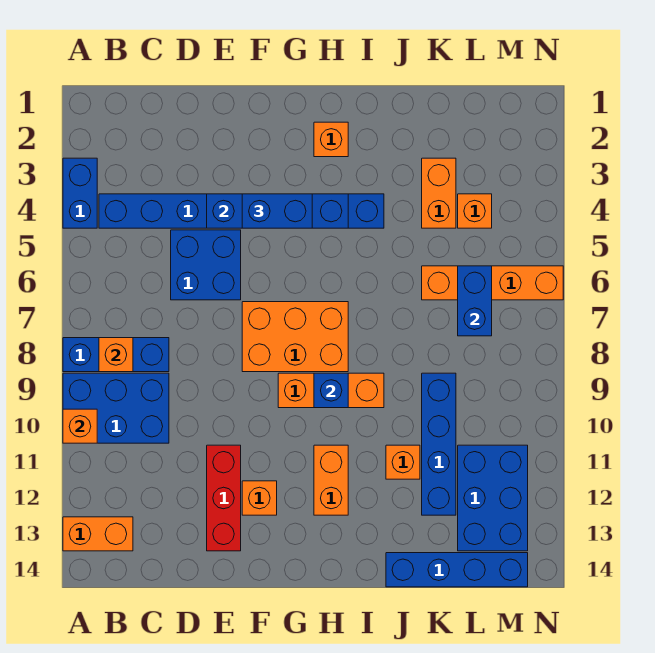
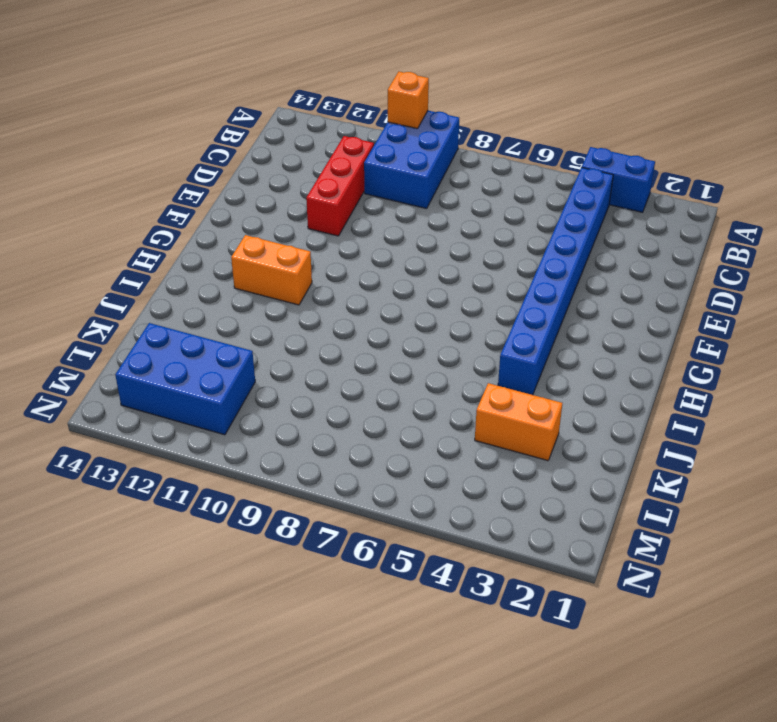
red 1x3 brick [306,136,374,236] -> red 1x3 brick turned to [207,445,241,551]
none -> blue 1x3 brick [63,338,169,372]
none -> orange 1x2 brick [63,517,133,551]
none -> blue 2x2 brick [171,230,241,300]

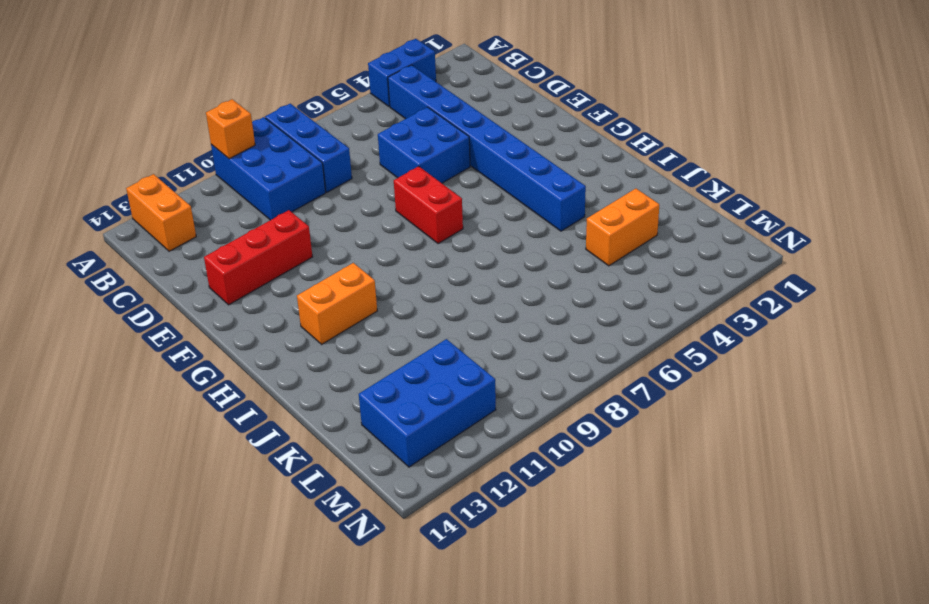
red 1x2 brick [394,166,463,244] -> orange 2x3 brick [242,302,348,372]
none -> orange 1x1 brick [242,481,277,515]
none -> orange 1x3 brick [278,373,384,408]
none -> orange 1x1 brick [314,122,348,157]

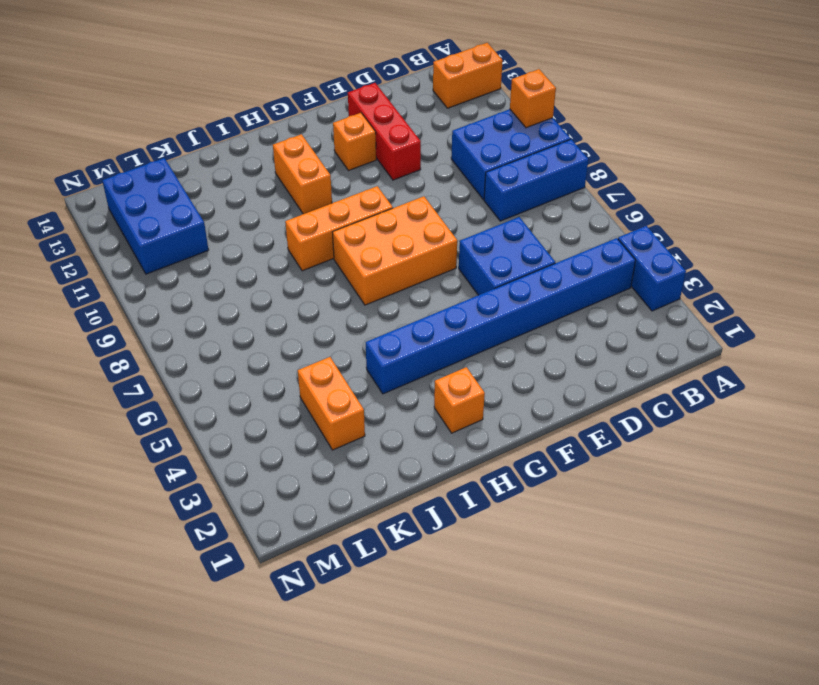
none -> orange 1x1 brick [386,445,420,479]
none -> blue 1x4 brick [386,553,528,587]
none -> orange 1x4 brick [422,266,563,300]

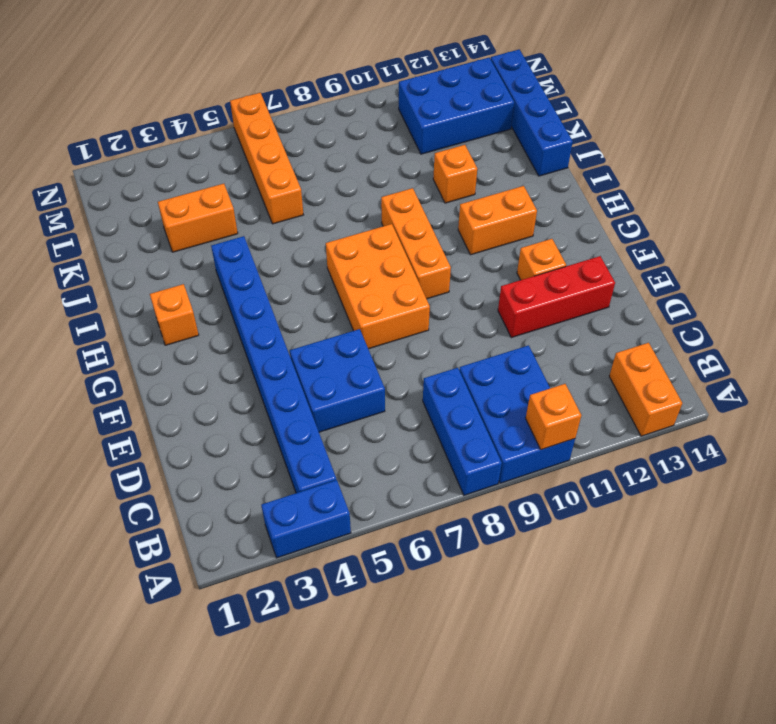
none -> blue 1x4 brick [422,373,456,515]
none -> orange 1x1 brick [458,194,492,228]
none -> orange 1x1 brick [99,338,133,372]

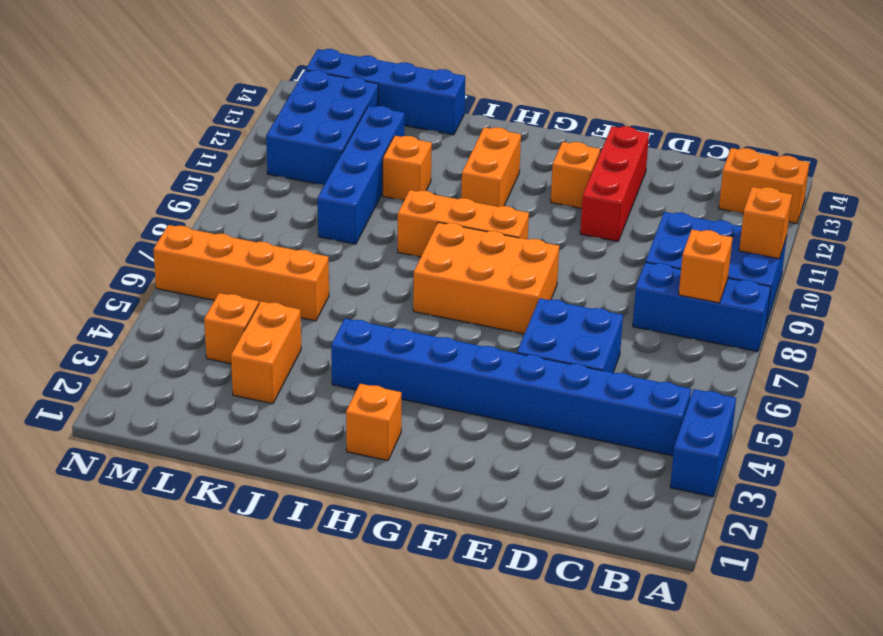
none -> blue 1x4 brick [207,194,348,228]
none -> blue 1x1 brick [314,373,348,408]
none -> blue 1x2 brick [458,266,492,336]

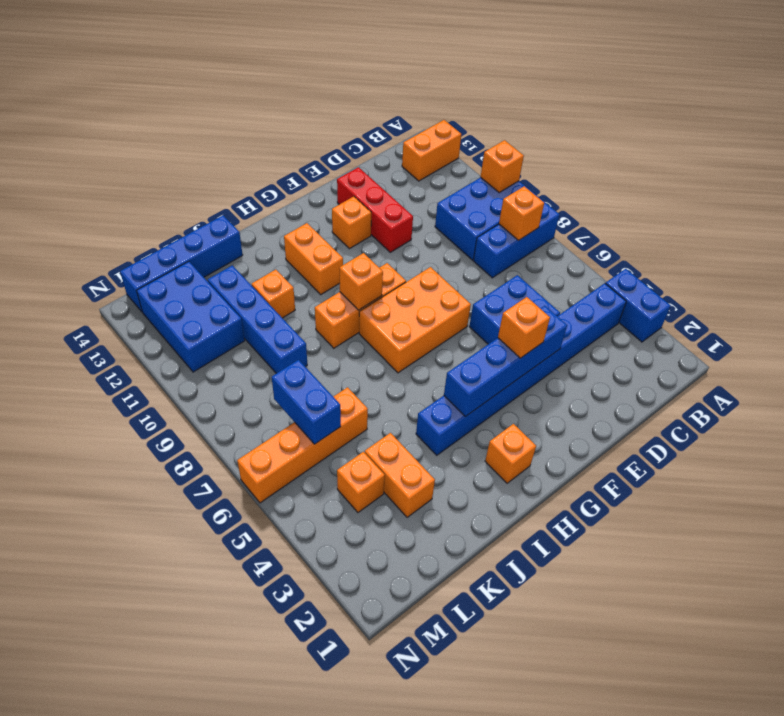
orange 1x1 brick [498,297,550,358] -> blue 1x2 brick [242,194,312,228]
orange 1x1 brick [339,253,383,310] -> blue 1x1 brick [314,373,348,408]

